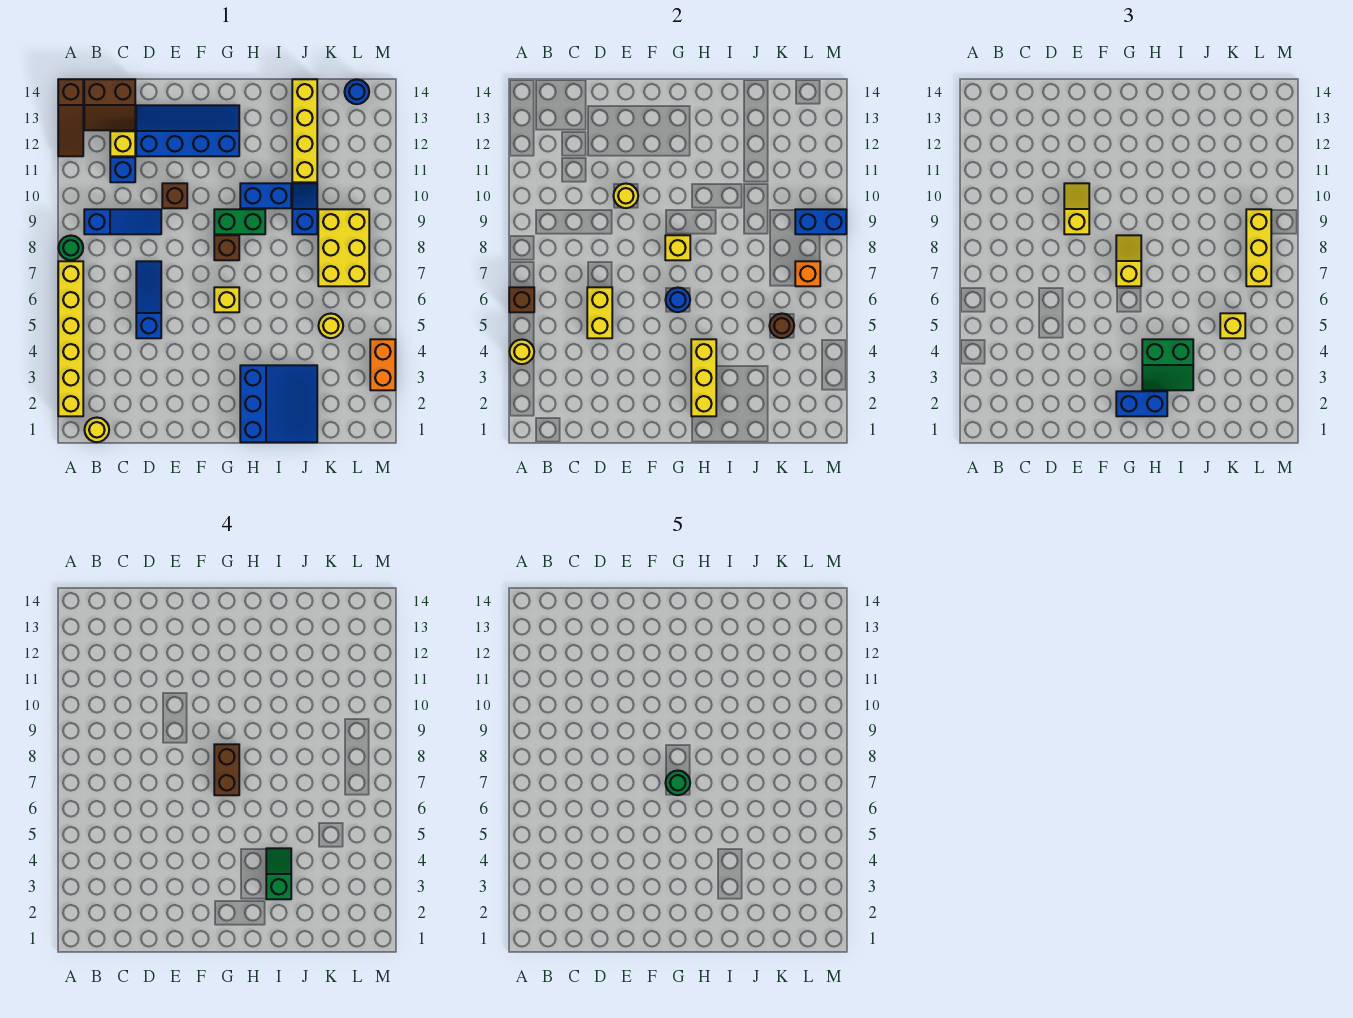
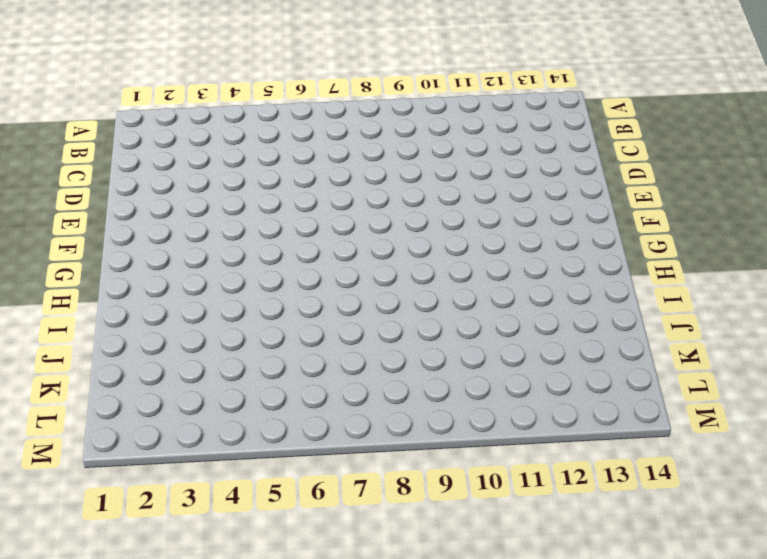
none -> yellow 1x6 brick [58,261,83,416]
none -> green 1x1 round brick [59,236,83,260]
none -> brown 1x3 slope [58,79,83,156]
none -> yellow 1x1 round brick [85,418,109,442]

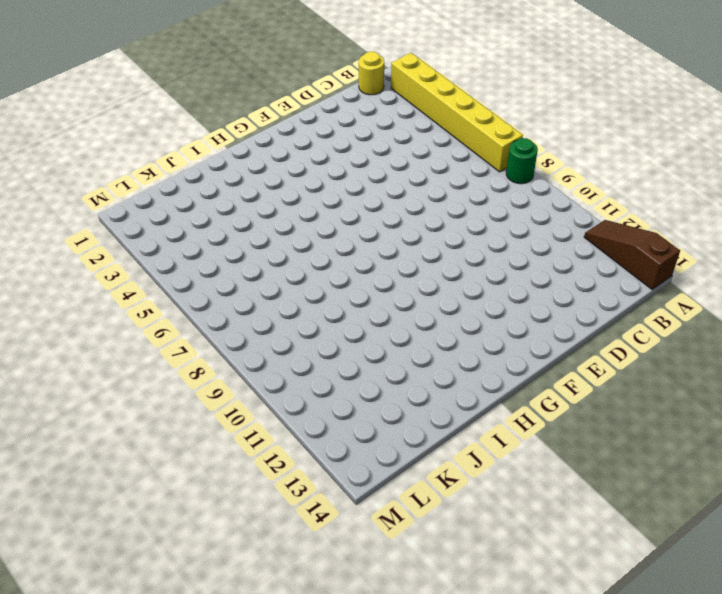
none -> blue 1x3 slope [84,209,161,234]
none -> brown 2x2 slope [84,79,135,130]
none -> blue 1x1 brick [110,157,135,182]
none -> yellow 1x1 brick [110,131,135,156]

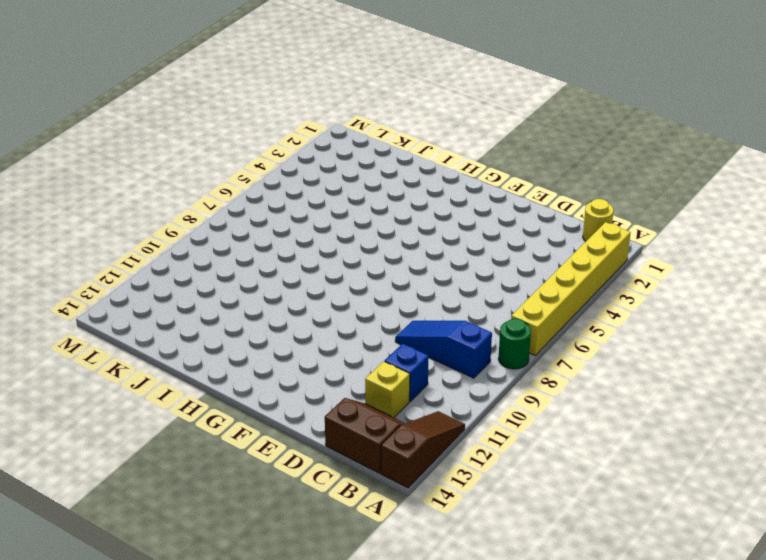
none -> blue 1x3 slope [136,261,161,338]
none -> blue 2x4 slope [136,105,239,156]
none -> brown 1x1 brick [162,183,187,208]
none -> yellow 1x1 brick [214,287,239,312]

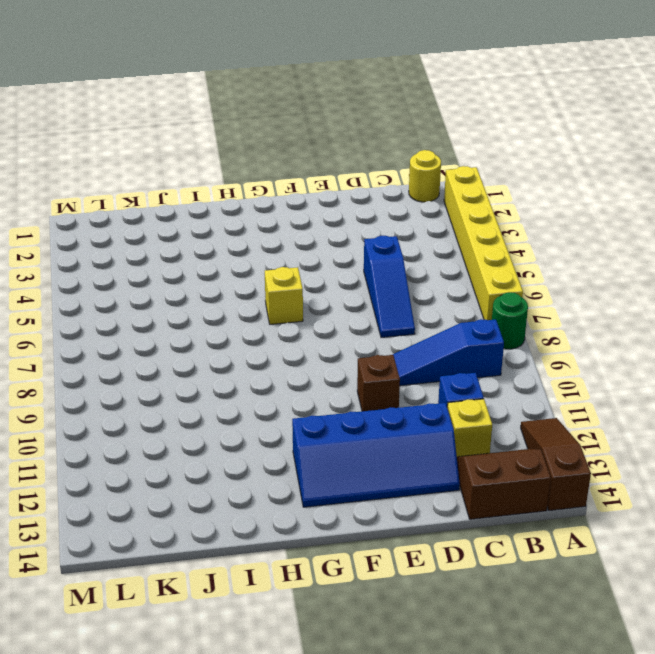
none -> brown 1x1 brick [214,235,239,260]
none -> green 1x2 brick [214,209,265,234]
none -> blue 3x3 slope [240,365,317,442]
none -> blue 1x2 brick [240,183,291,208]

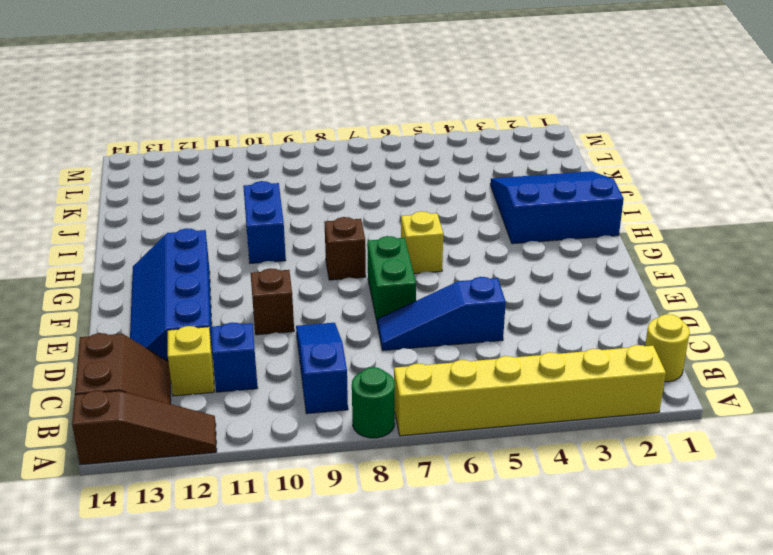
green 1x2 brick [368,236,416,325] -> green 1x2 brick moved to [214,209,265,234]
none -> blue 1x2 slope [292,183,317,234]
none -> yellow 1x4 brick [292,79,317,182]
none -> yellow 1x1 round brick [319,314,343,338]
none -> yellow 2x3 brick [318,209,369,286]

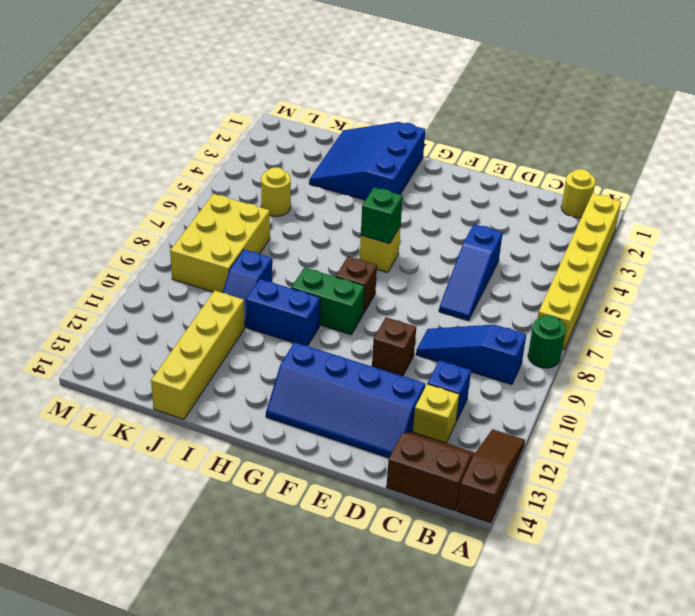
green 1x1 brick [361,187,403,244] -> blue 1x1 round brick [666,288,690,312]
none -> blue 1x1 round brick [345,80,369,104]
none -> orange 1x2 brick [370,339,395,390]
none -> yellow 1x1 round brick [510,340,534,364]
none -> brown 1x1 brick [509,287,534,312]

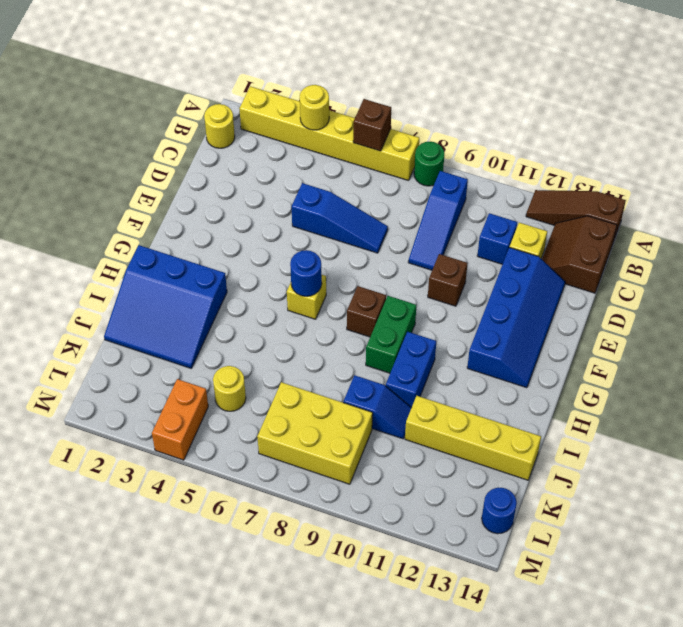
orange 1x2 brick [152,379,208,460] -> orange 1x2 brick turned to [370,339,395,390]
none -> yellow 1x2 brick [587,287,612,338]
none -> yellow 1x1 round brick [614,184,638,208]
none -> yellow 1x1 brick [665,235,690,260]
none -> yellow 1x3 brick [691,339,716,416]

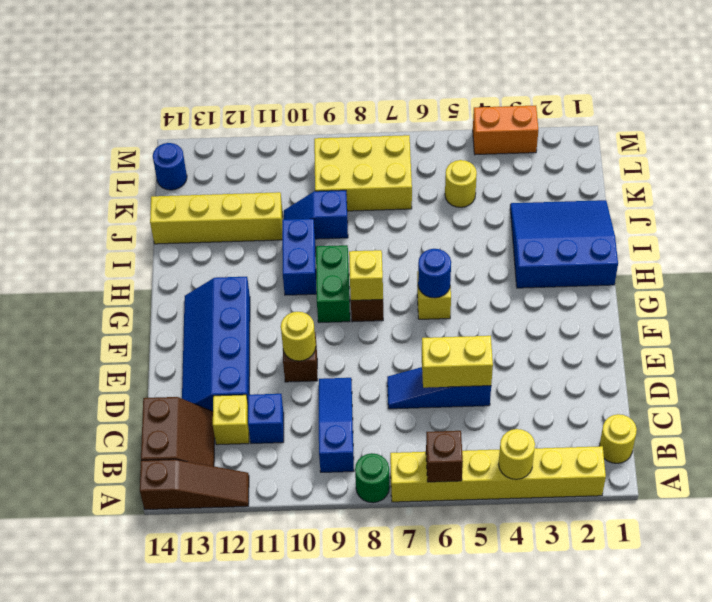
none -> yellow 1x3 brick [691,339,716,416]
none -> brown 1x1 round brick [770,314,794,338]
none -> orange 1x1 brick [795,261,820,286]
none -> blue 1x2 brick [795,209,846,234]

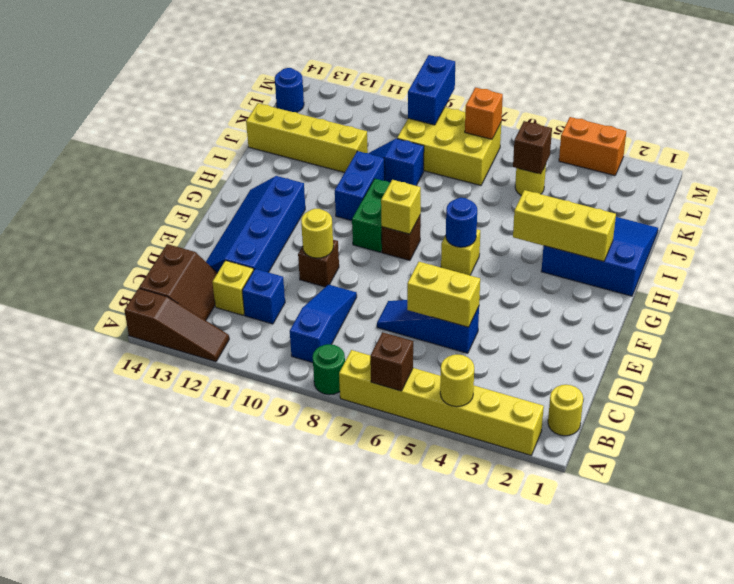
brown 1x1 brick [513,121,552,174] -> brown 1x1 round brick [770,314,794,338]
none -> yellow 1x2 slope [1064,183,1089,234]
none -> blue 1x2 brick [1116,391,1167,416]
none -> yellow 1x2 slope [1116,235,1141,286]
none -> green 2x2 slope [1142,339,1193,390]

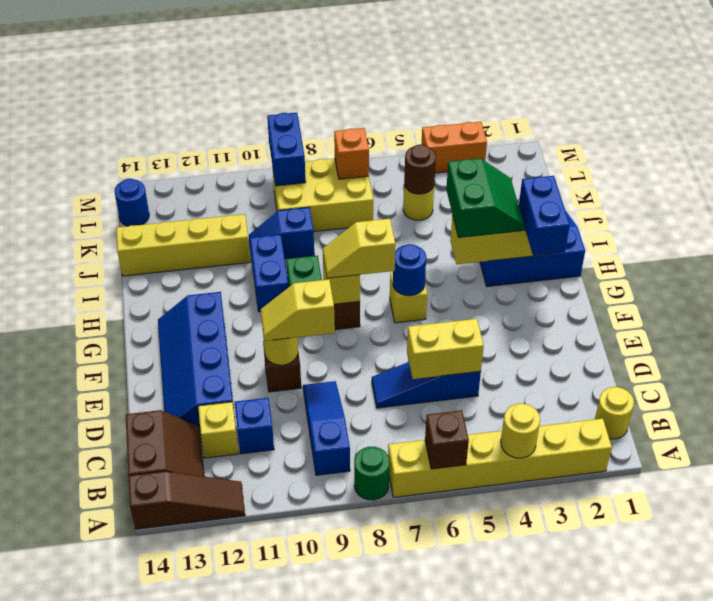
none -> yellow 1x1 brick [1220,313,1245,338]
none -> yellow 1x3 brick [1246,209,1271,286]
none -> brown 1x2 brick [214,744,239,795]
none -> green 1x2 slope [266,848,291,899]

